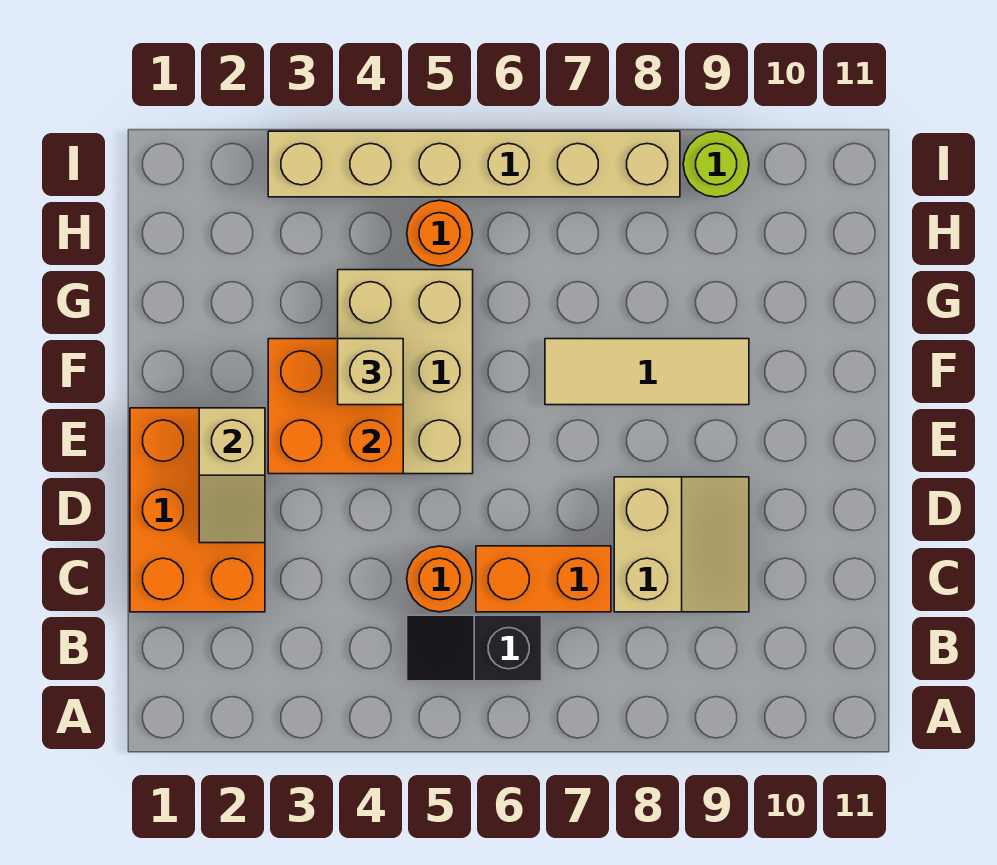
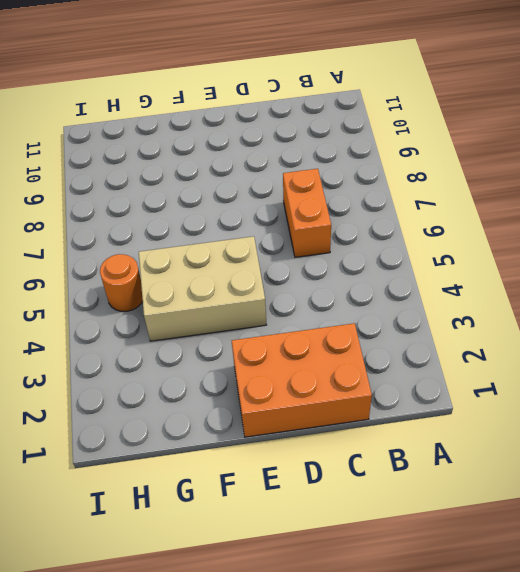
none -> black 1x2 slope [407,615,542,681]
none -> orange 1x1 round brick [407,546,472,612]
none -> tan 2x2 slope [614,477,749,612]

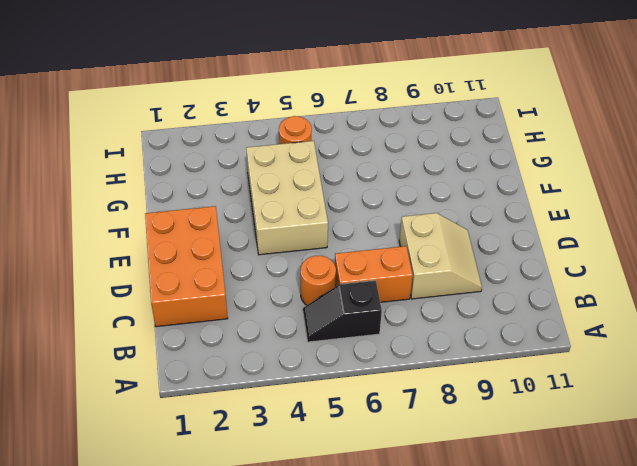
none -> tan 1x3 tile [545,339,749,405]
none -> tan 1x6 brick [268,131,680,197]
none -> lime 1x1 round brick [683,131,749,197]

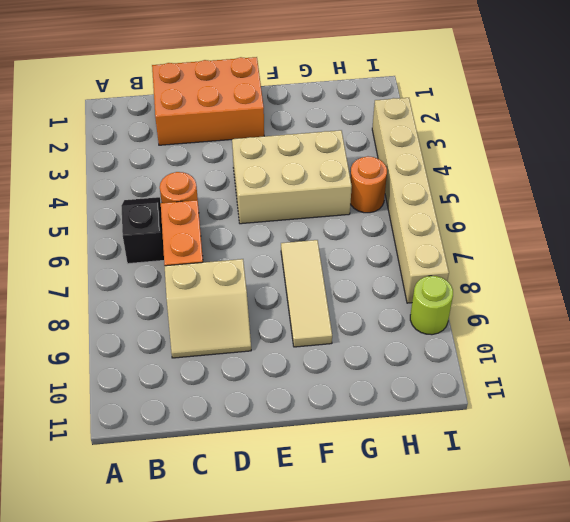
none -> tan 1x2 slope [199,408,265,543]
none -> orange 2x2 brick [268,339,403,474]
none -> tan 1x1 brick [338,339,403,405]

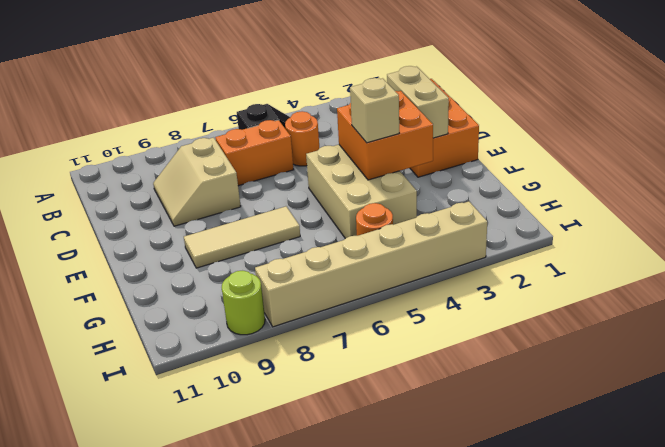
tan 1x2 brick [387,66,449,138] -> tan 1x2 slope [199,408,265,543]

